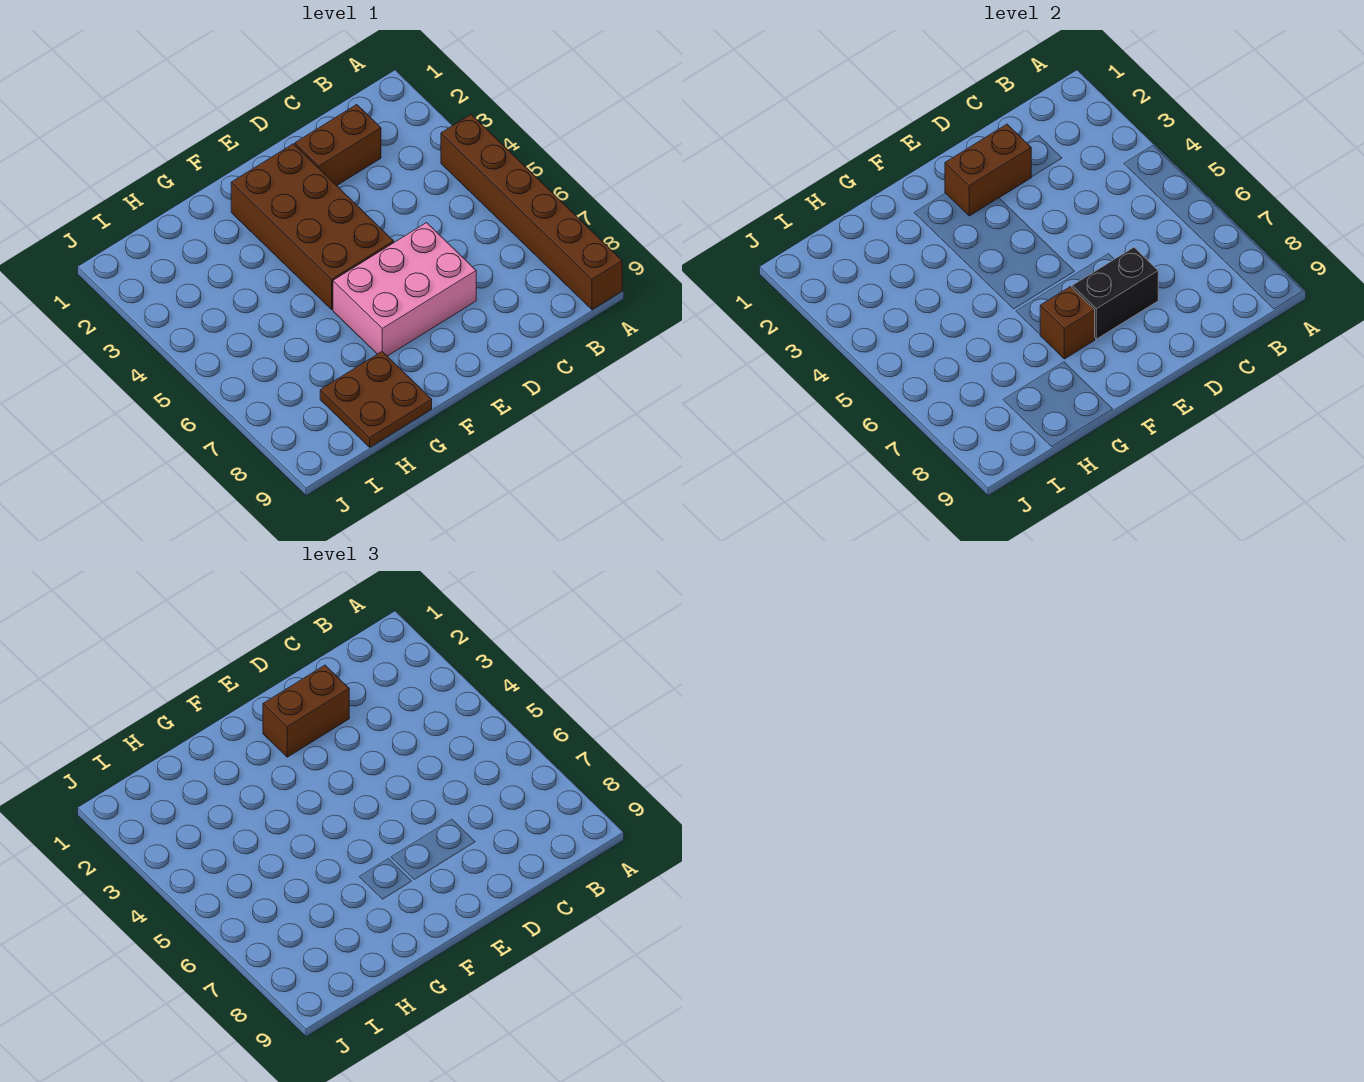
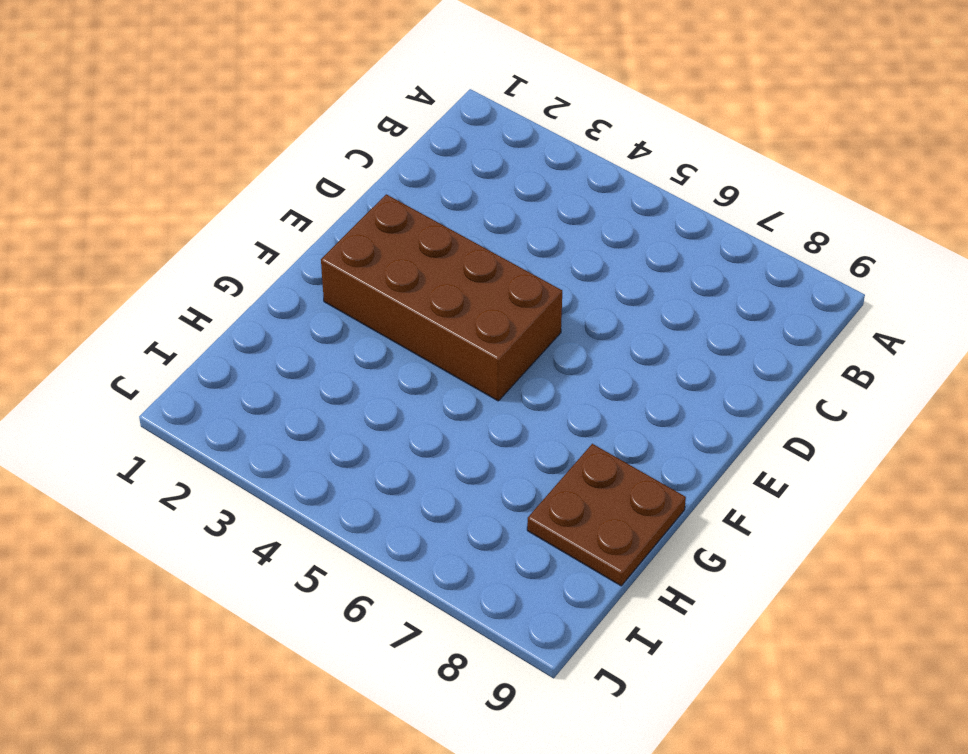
none -> brown 1x6 brick [441,115,622,310]
none -> brown 1x2 brick [295,105,381,186]

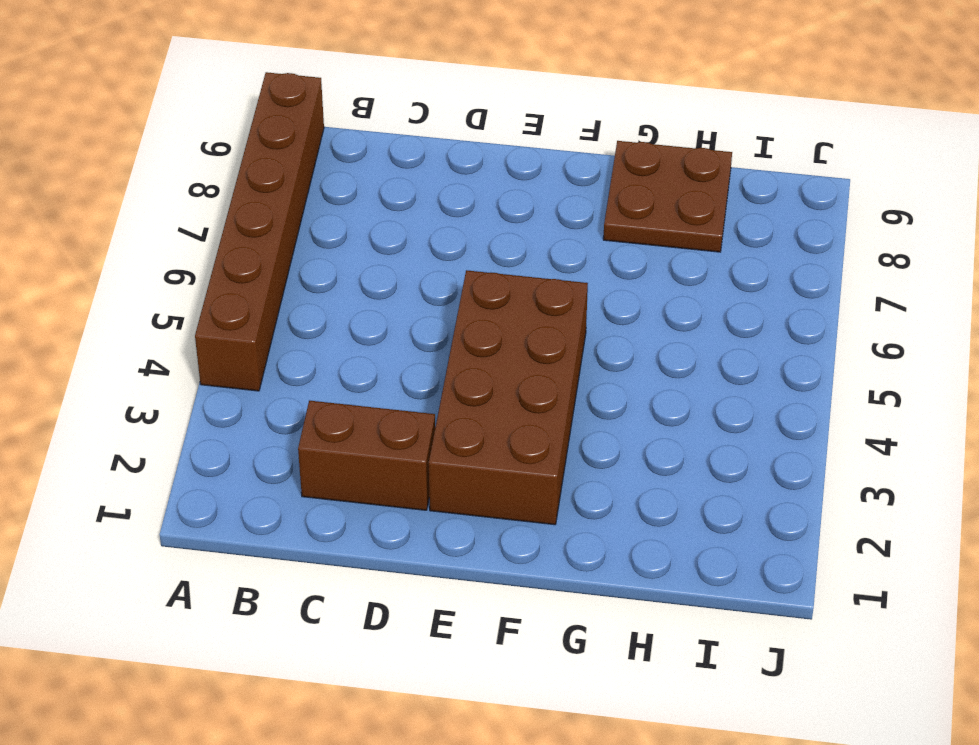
none -> pink 2x3 brick [333,223,476,356]
none -> brown 1x2 brick [945,124,1031,216]

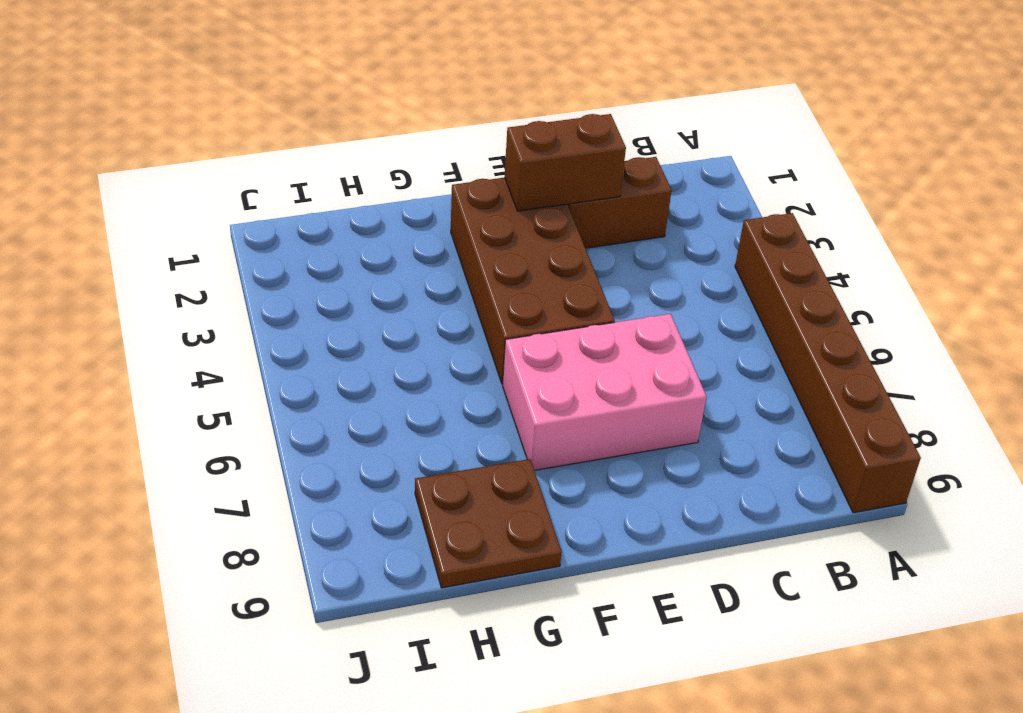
none -> black 1x2 brick [1072,247,1158,339]
none -> brown 1x1 brick [1040,287,1095,359]

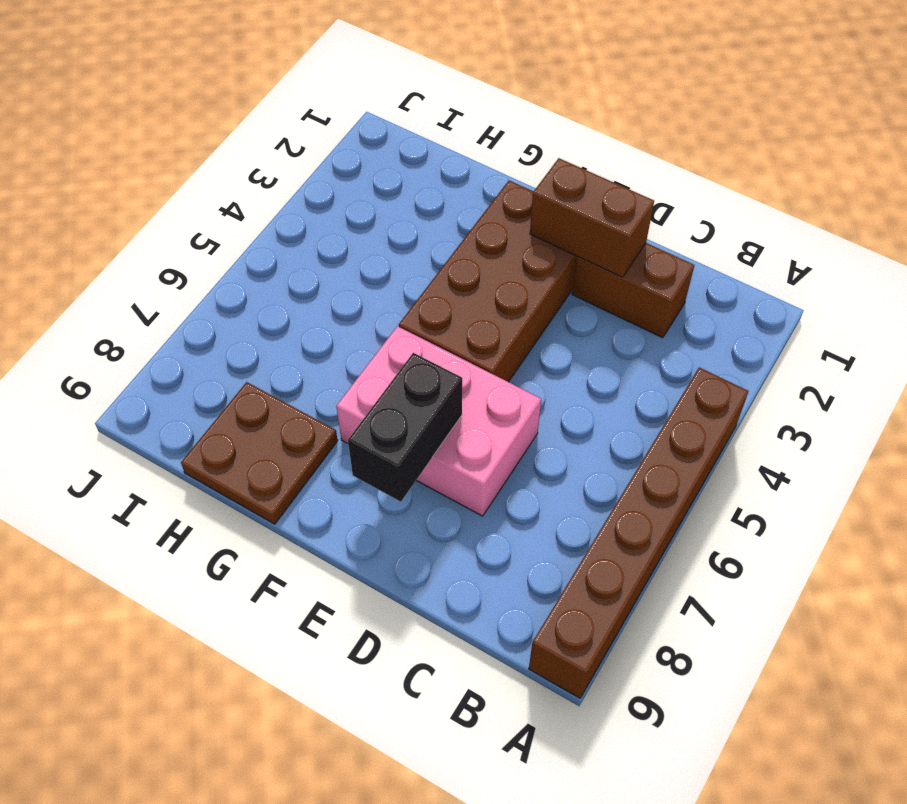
black 1x2 brick [348,353,462,502] -> black 1x2 brick turned to [1072,247,1158,339]
none -> brown 1x1 brick [1040,287,1095,359]
none -> brown 1x2 brick [263,665,349,757]

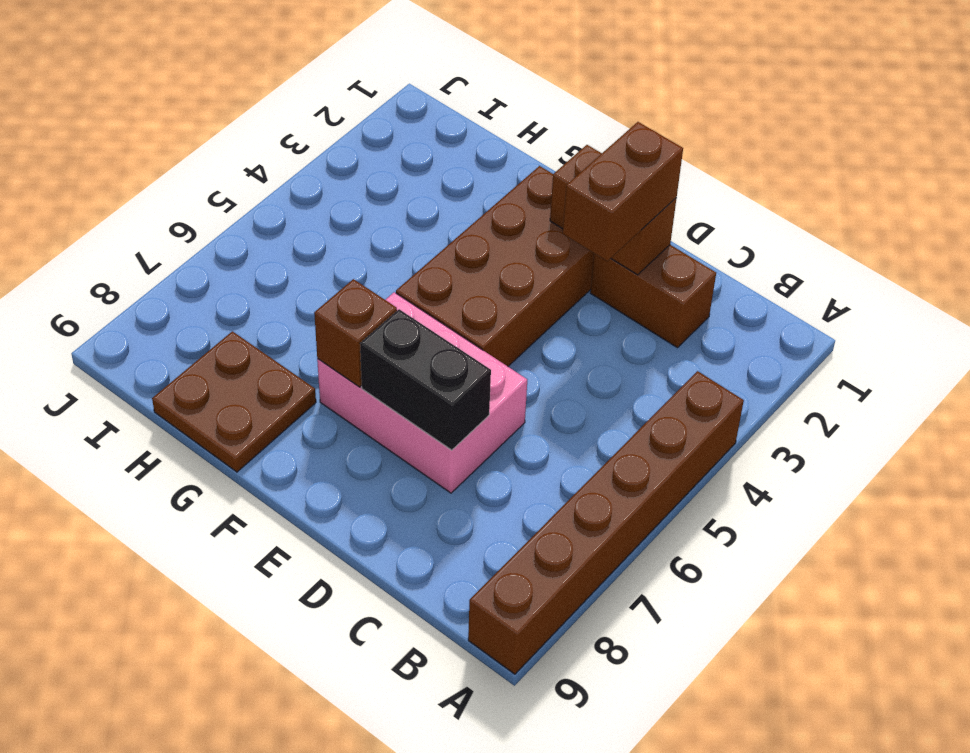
brown 1x2 brick [563,122,683,261] -> brown 1x2 brick turned to [263,665,349,757]

